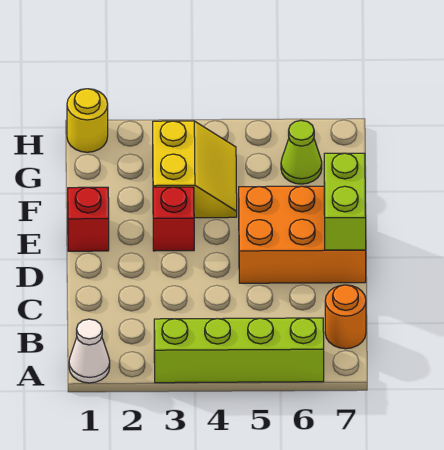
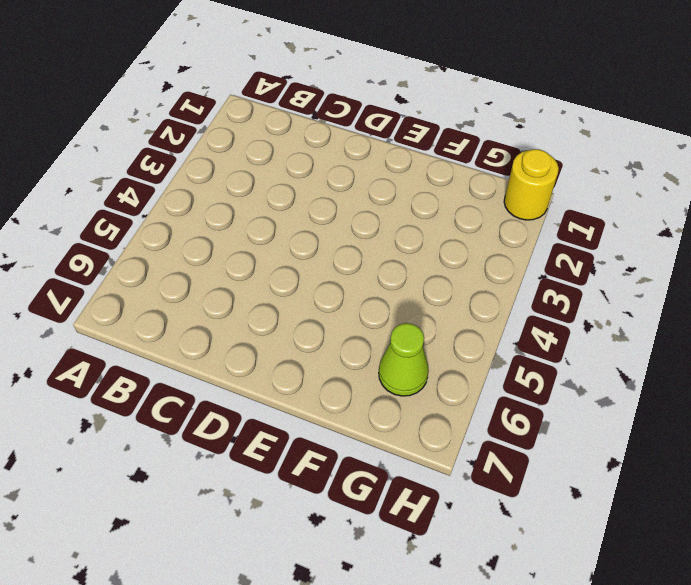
none -> white 1x1 cone [69,319,110,383]
none -> lime 1x4 brick [154,318,324,383]

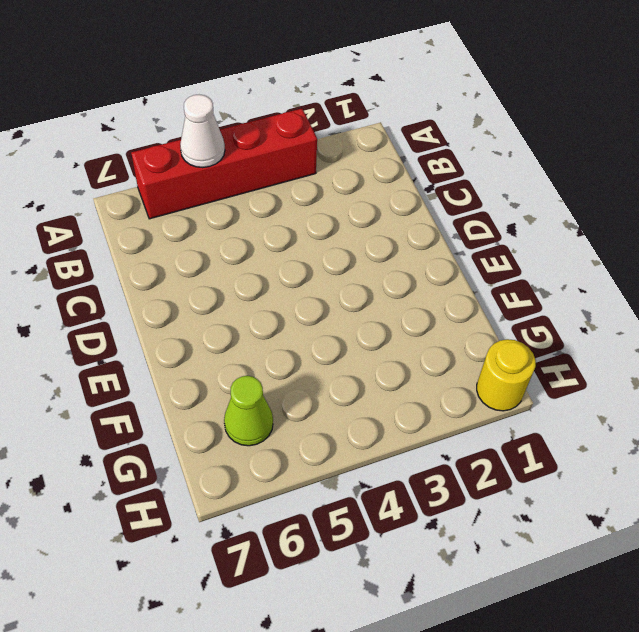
red 1x4 brick [131,109,317,219] -> lime 1x4 brick [154,318,324,383]
white 1x1 cone [180,95,225,168] -> white 1x1 cone moved to [69,319,110,383]
none -> orange 1x1 round brick [325,285,366,349]
none -> orange 2x3 brick [239,186,366,283]

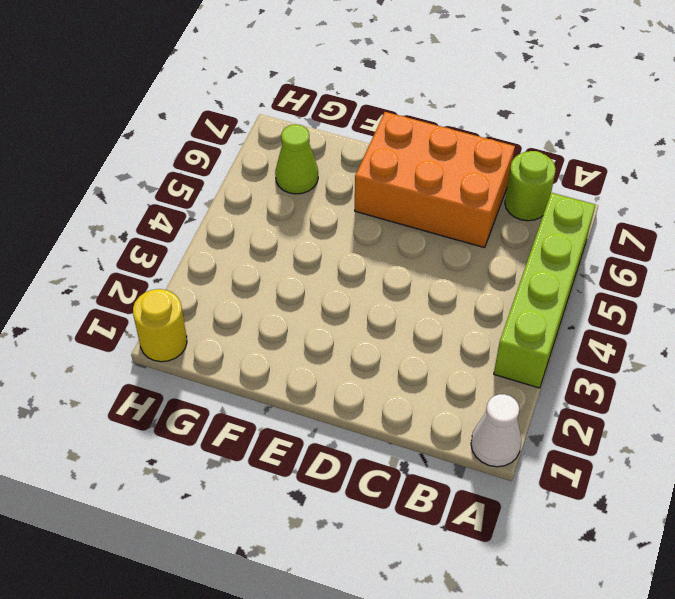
lime 1x1 round brick [505,151,556,221] -> orange 1x1 round brick [325,285,366,349]
orange 2x3 brick [355,112,515,248] -> orange 2x3 brick turned to [239,186,366,283]
none -> red 1x1 brick [68,187,109,251]
none -> red 1x1 brick [153,187,194,251]

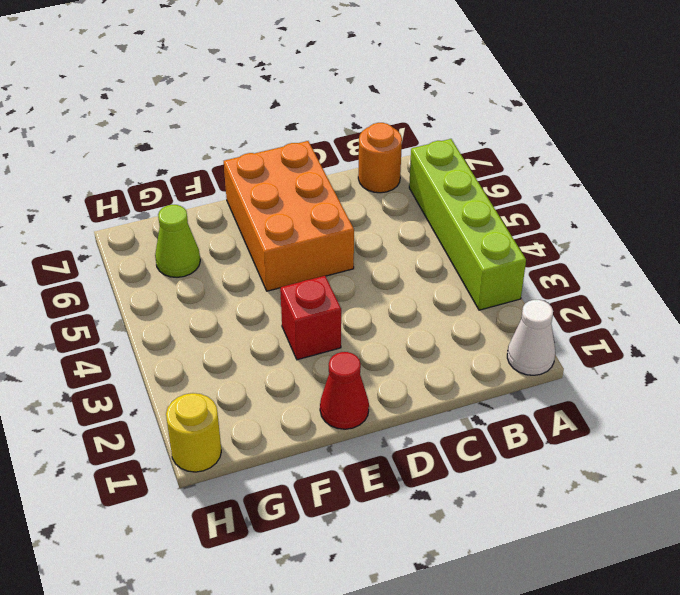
red 1x1 cone [320,352,369,429] -> red 1x1 brick [68,187,109,251]
none -> yellow 2x2 slope [153,121,237,218]
none -> lime 1x2 brick [324,153,366,250]

